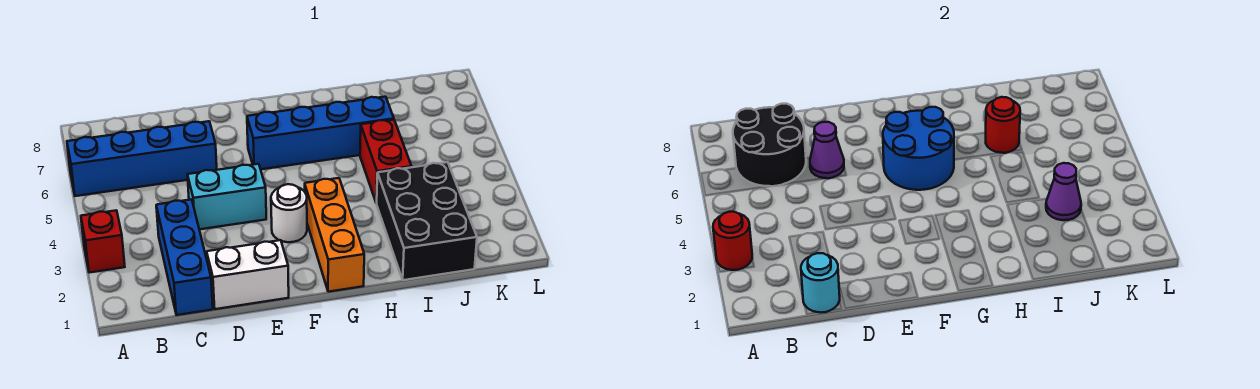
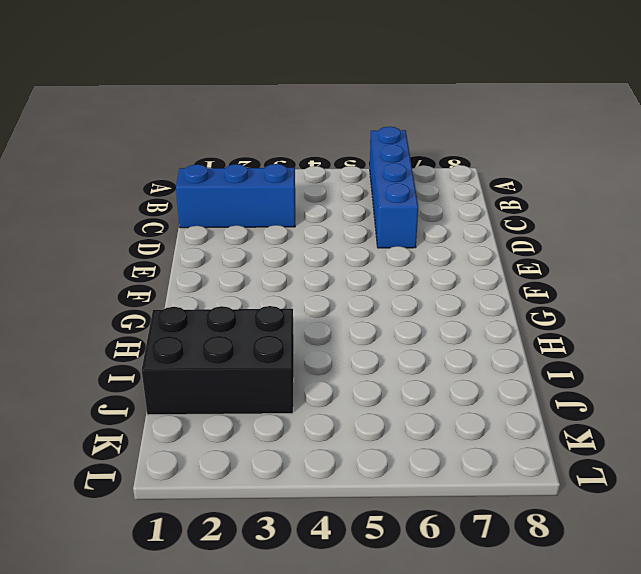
none -> red 1x1 brick [81,210,125,273]
none -> white 1x2 brick [207,240,289,309]
none -> cyan 1x2 brick [187,164,266,229]

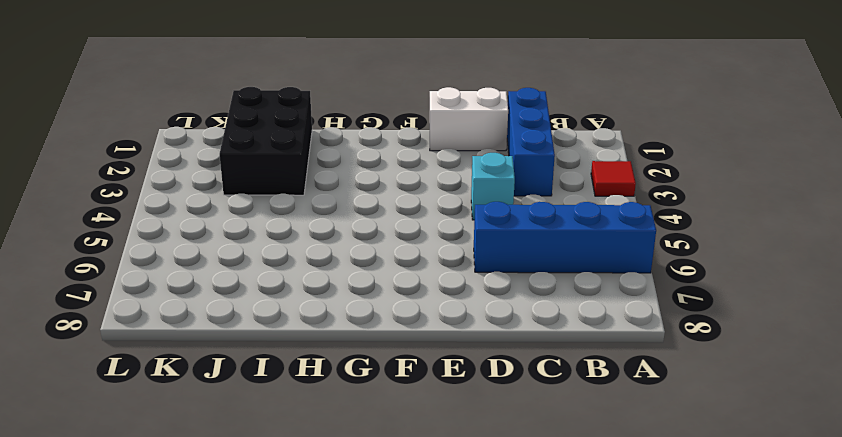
red 1x1 tile [591,161,636,196] -> red 1x1 brick [81,210,125,273]
cyan 1x1 brick [471,153,515,220] -> cyan 1x2 brick [187,164,266,229]
none -> white 1x1 round brick [271,184,307,242]
none -> blue 1x4 brick [247,97,394,169]
none -> orange 1x3 brick [305,178,364,292]

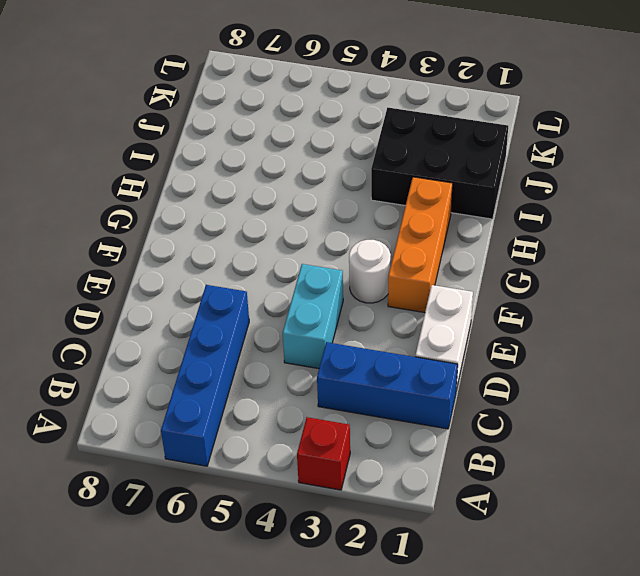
orange 1x3 brick [388,177,453,313] -> orange 1x3 brick turned to [305,178,364,292]
none -> blue 1x4 brick [247,97,394,169]
none -> red 1x2 brick [360,120,412,203]
none -> red 1x1 round brick [713,212,752,270]

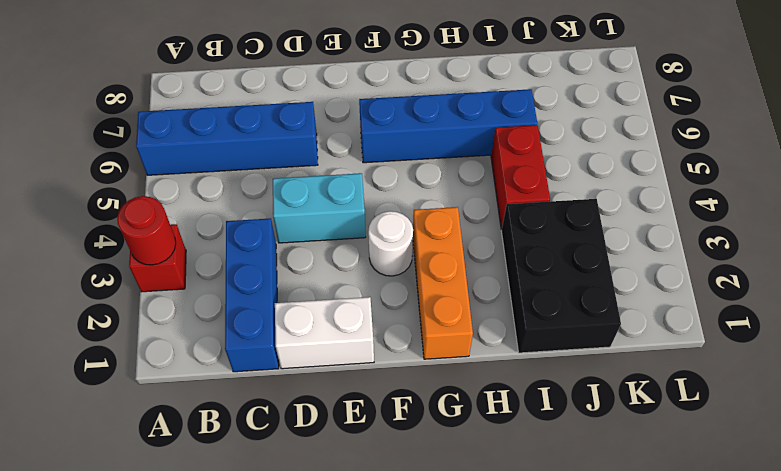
none -> black 2x2 round brick [733,104,806,186]
none -> cyan 1x1 round brick [801,253,840,313]
none -> purple 1x1 cone [810,122,844,178]

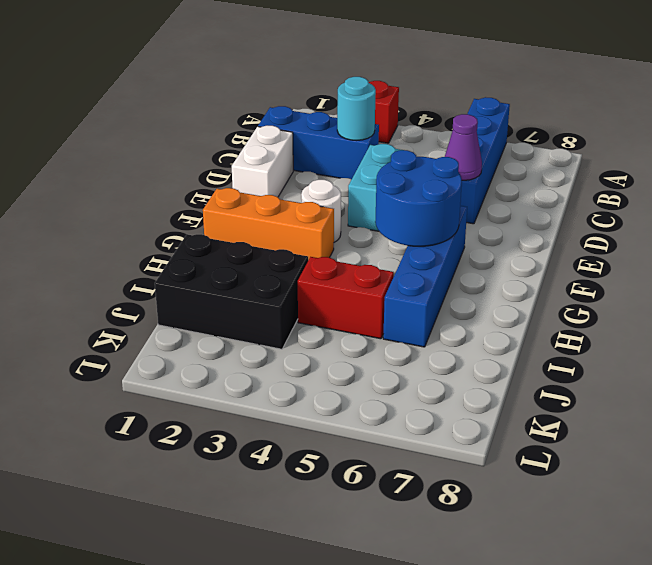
cyan 1x1 round brick [337,77,376,140] -> cyan 1x1 round brick moved to [801,253,840,313]
none -> red 1x1 round brick [713,212,752,270]
none -> black 2x2 round brick [733,104,806,186]
none -> red 1x1 round brick [986,97,1020,153]

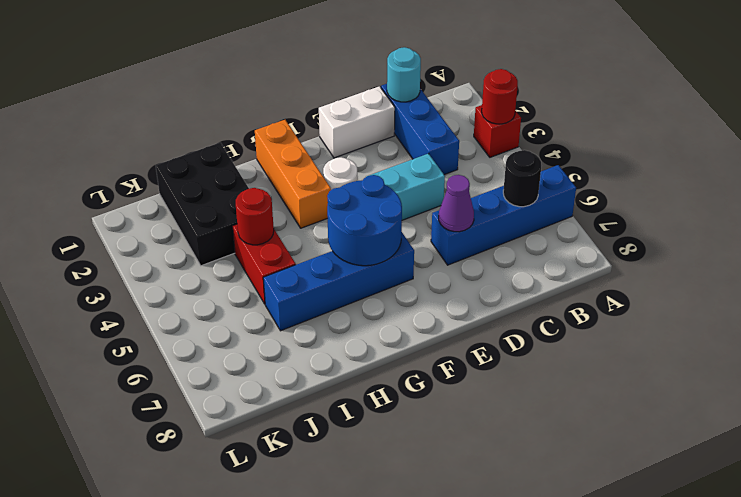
black 1x1 round brick [503,150,541,207] -> black 2x2 round brick [733,104,806,186]
red 1x1 round brick [236,188,274,245] -> red 1x1 round brick moved to [986,97,1020,153]
none -> purple 1x1 cone [1046,163,1081,220]

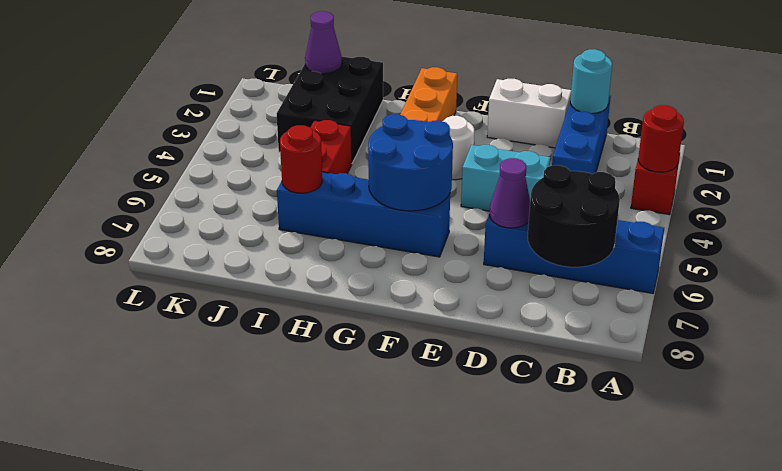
purple 1x1 cone [305,11,342,74] -> purple 1x1 cone moved to [1046,163,1081,220]

